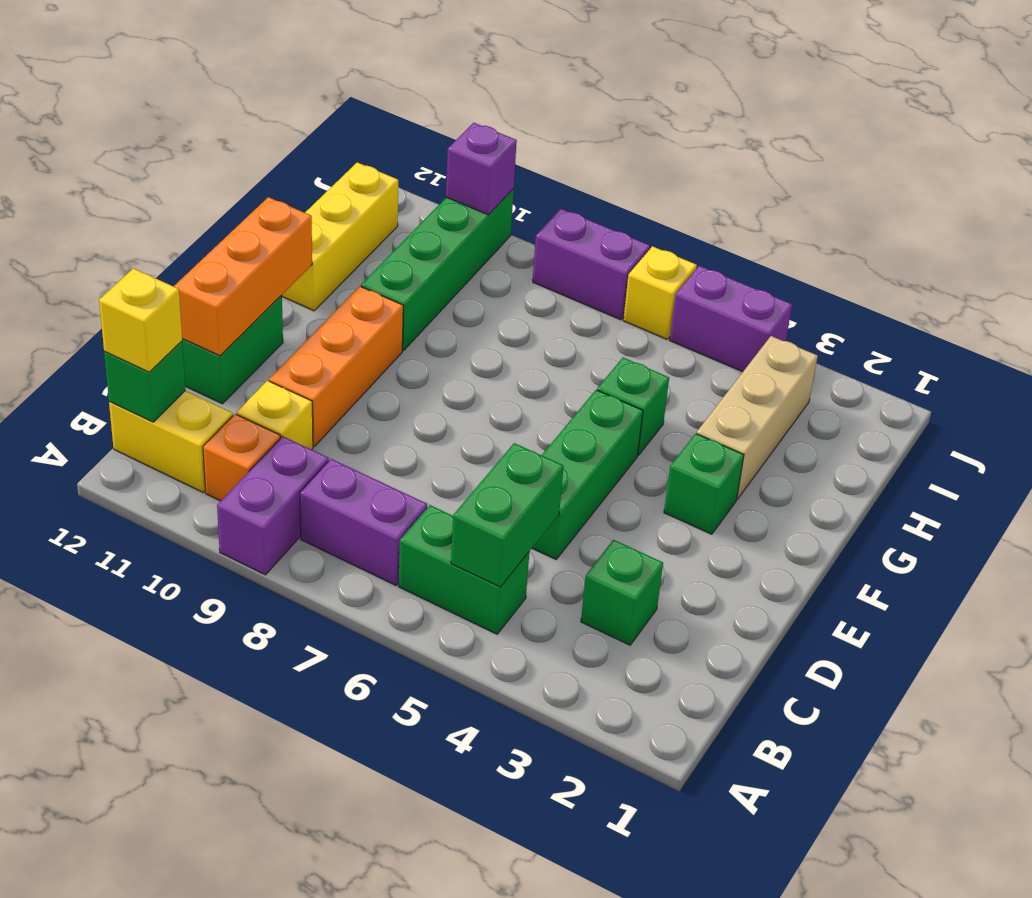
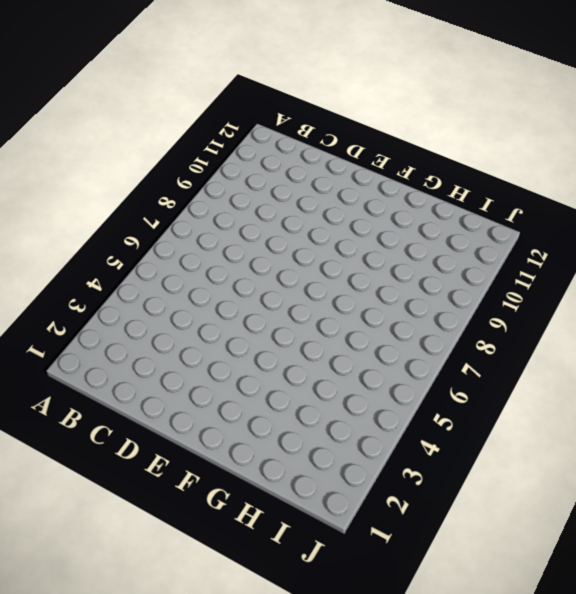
none -> purple 1x2 brick [217,436,329,575]
none -> green 1x2 brick [399,505,529,634]
none -> purple 1x2 brick [300,459,427,585]

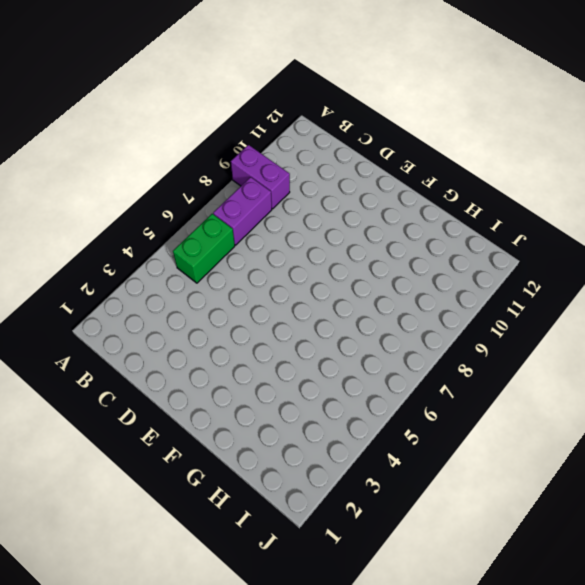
none -> orange 1x1 brick [203,414,280,501]
none -> yellow 1x2 brick [109,391,233,492]
none -> green 1x1 brick [581,540,663,645]

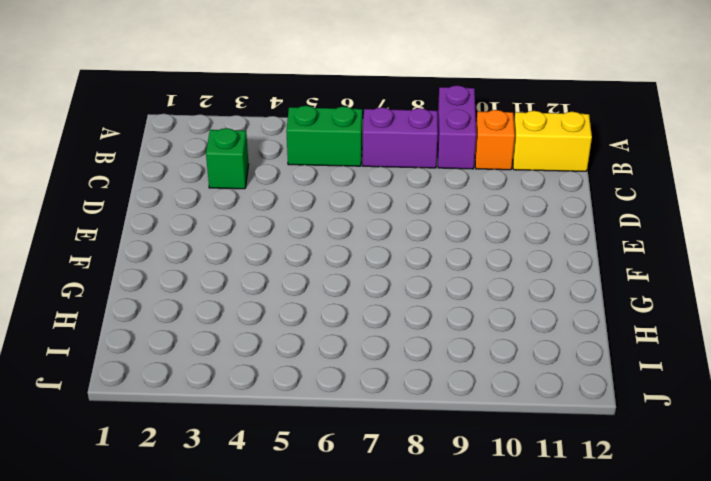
none -> yellow 1x1 brick [236,381,313,450]
none -> green 1x3 brick [532,390,643,559]
none -> orange 1x3 brick [269,286,403,446]

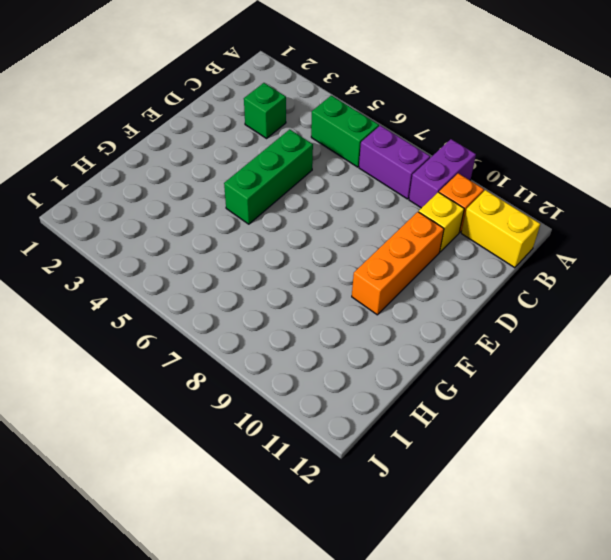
none -> green 1x2 brick [182,295,283,404]
none -> green 1x1 brick [664,433,744,534]
none -> tan 1x3 brick [696,336,818,499]

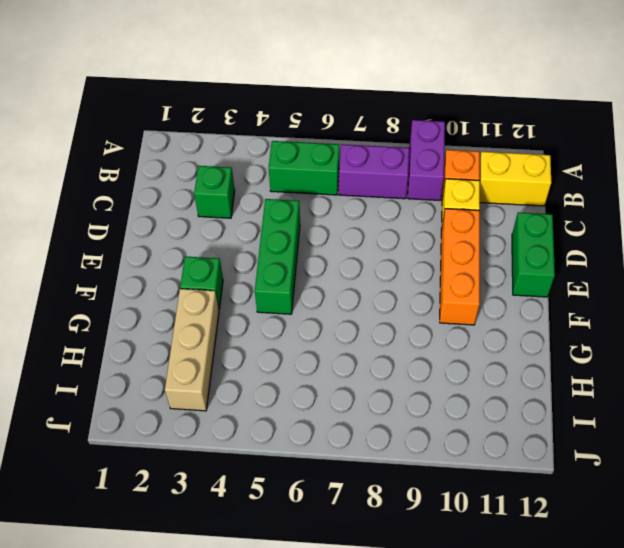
none -> green 1x1 brick [597,358,669,455]
none -> green 1x4 brick [361,189,514,351]
none -> yellow 1x3 brick [282,162,398,311]

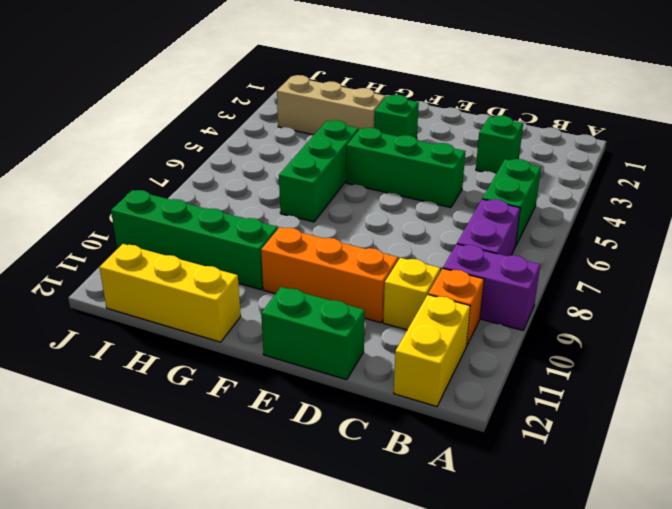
green 1x3 brick [279,120,359,222] -> green 1x1 brick [597,358,669,455]
none -> purple 1x2 brick [670,266,792,372]
none -> yellow 1x1 brick [623,246,697,339]
none -> purple 1x2 brick [533,209,650,320]

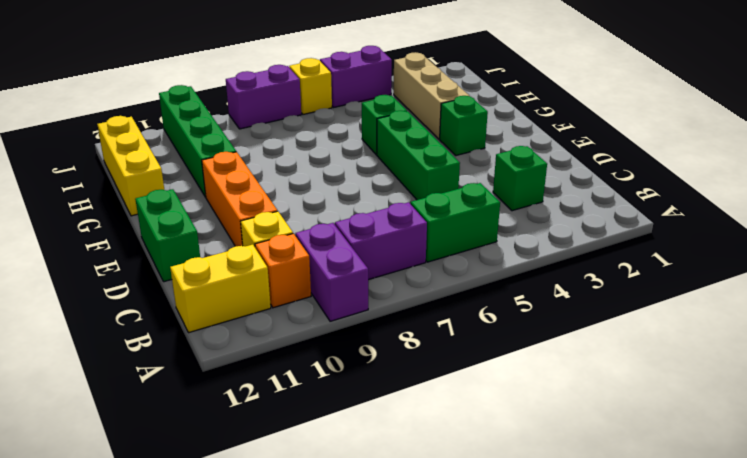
none -> green 1x2 brick [451,443,563,587]
none -> green 1x1 brick [104,341,186,422]
none -> orange 1x3 brick [174,197,312,356]

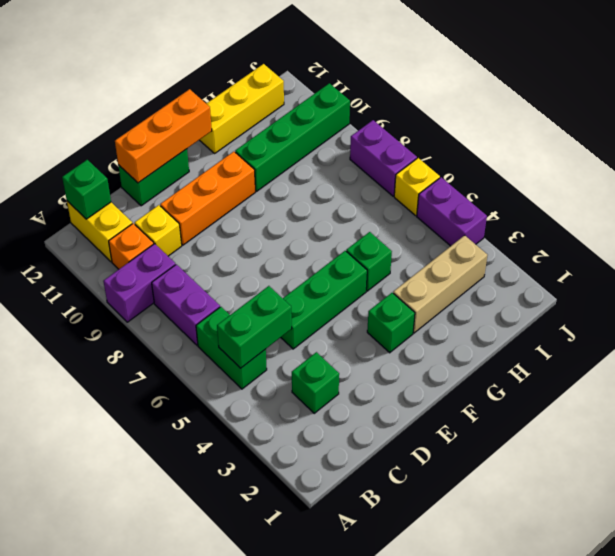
none -> purple 1x1 brick [446,123,517,215]
none -> yellow 1x1 brick [99,268,182,372]

